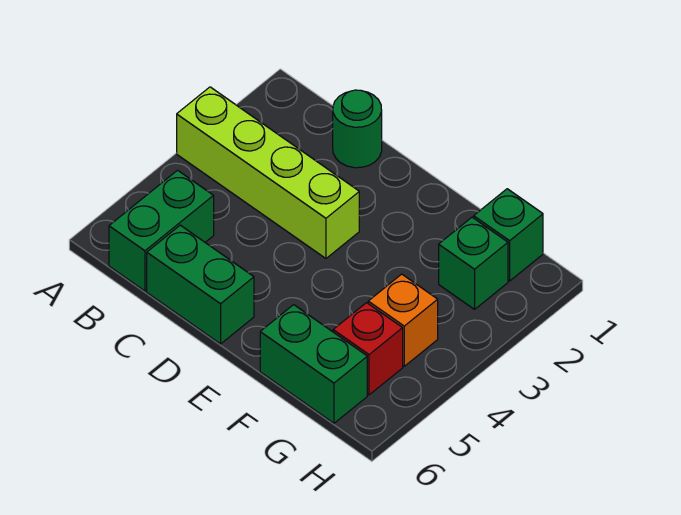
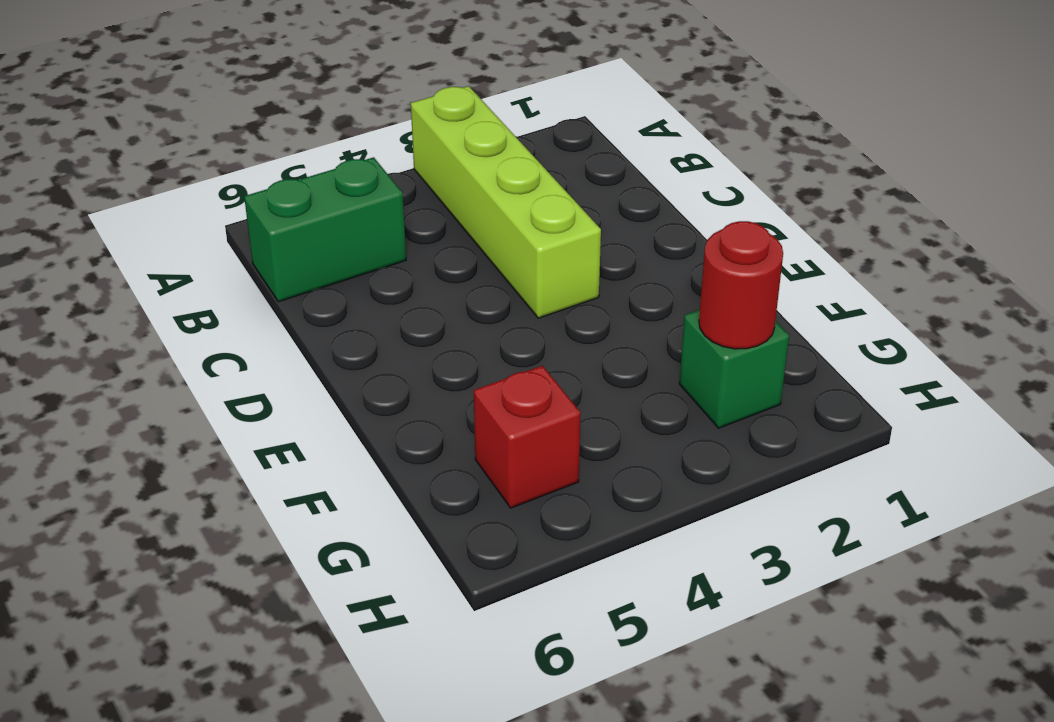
red 1x1 round brick [699,221,783,349] -> none
none -> green 1x1 round brick [333,90,382,168]
none -> green 1x2 brick [147,225,254,344]

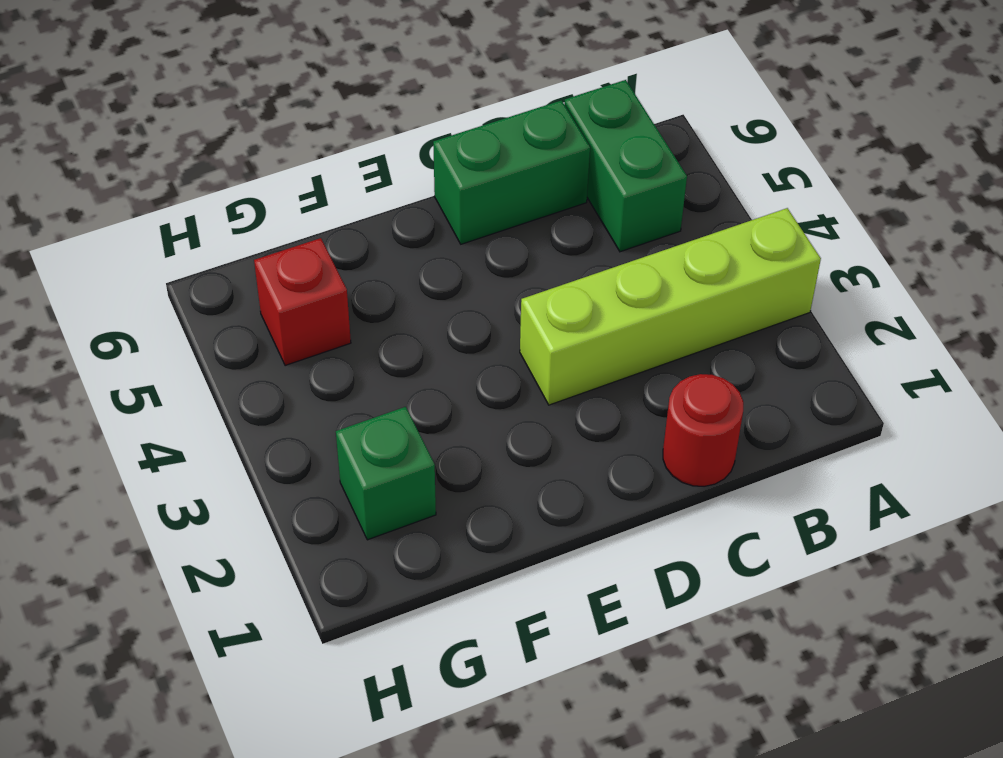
red 1x1 round brick [663,374,743,486] -> green 1x1 round brick [333,90,382,168]
none -> green 1x2 brick [260,305,367,423]
none -> green 1x1 brick [474,189,543,281]

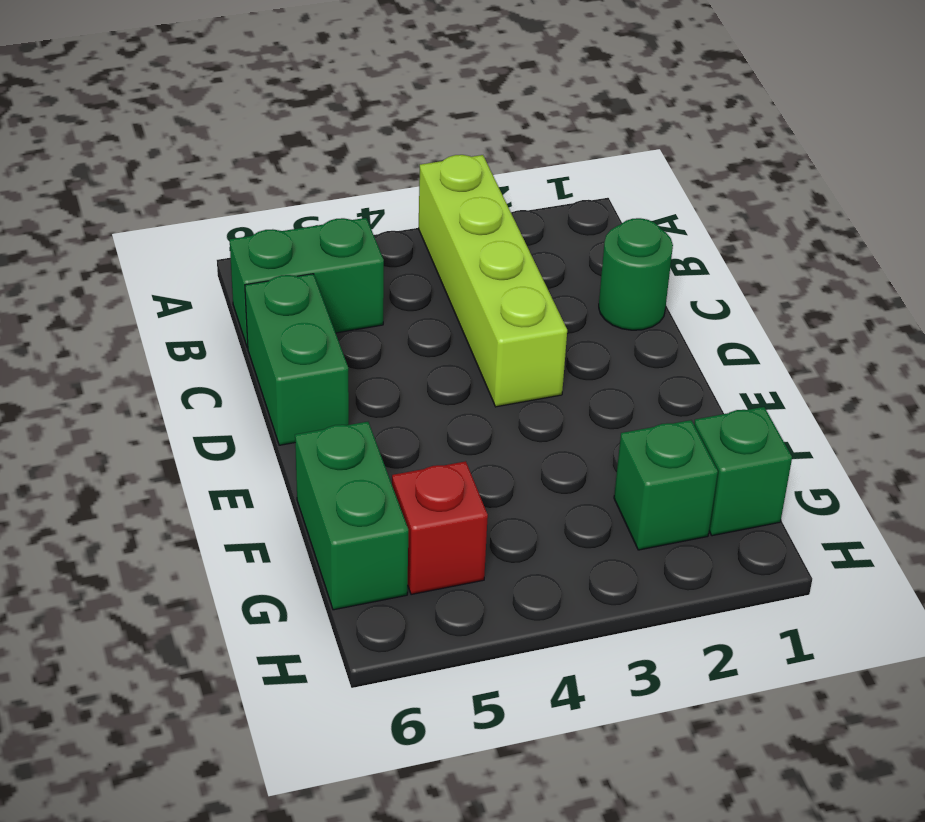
none -> orange 1x1 brick [368,274,438,366]

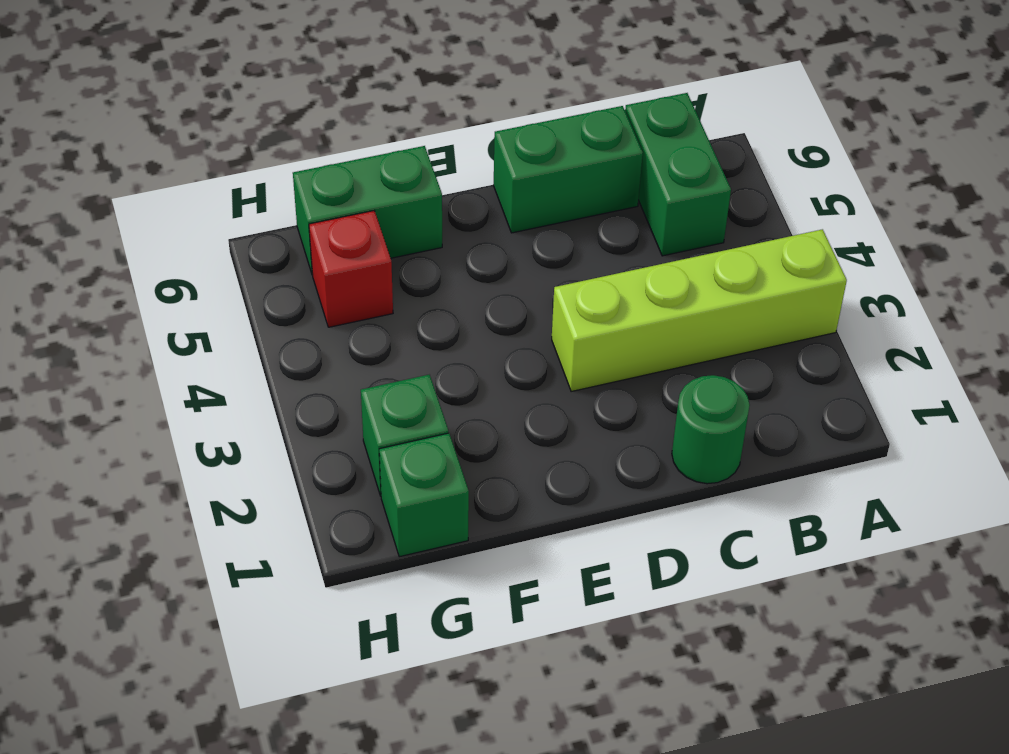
none -> orange 1x1 brick [368,274,438,366]

